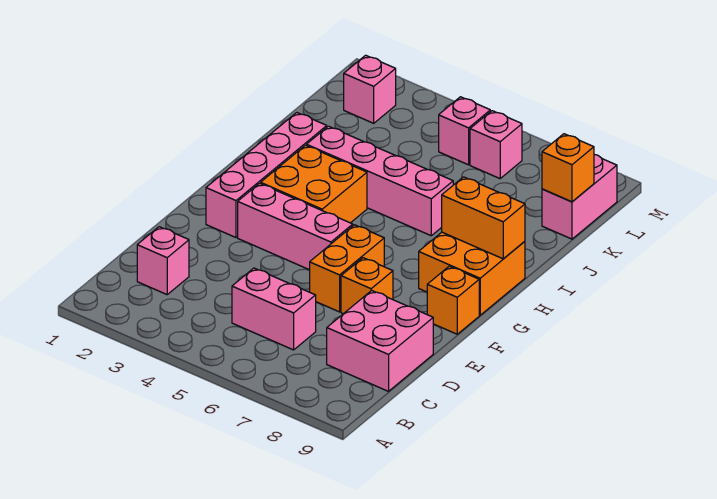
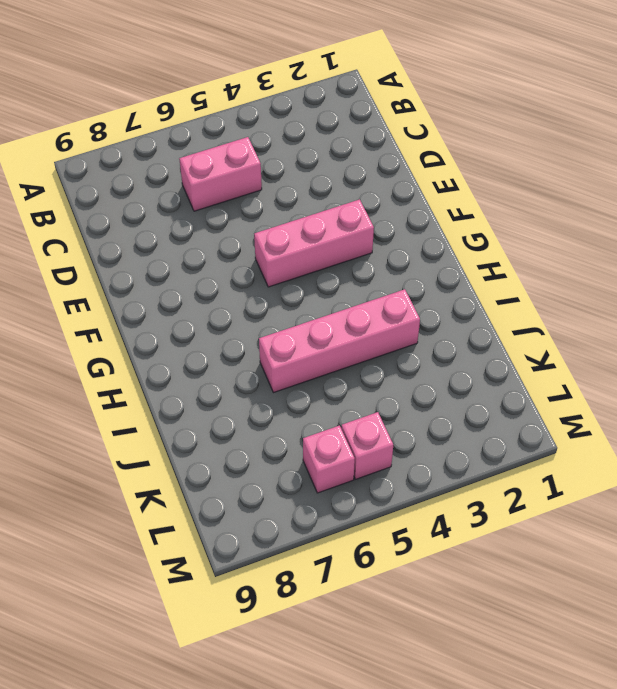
none -> pink 1x1 brick [137,227,189,295]
none -> pink 2x2 brick [327,290,433,391]
none -> orange 1x2 brick [310,225,384,312]

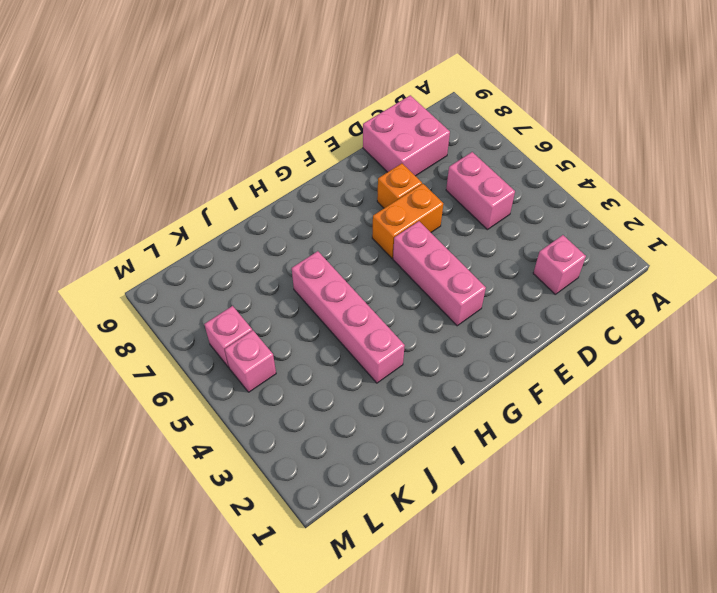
none -> pink 1x4 brick [206,113,327,237]
none -> orange 1x1 brick [427,266,479,334]
none -> orange 2x2 brick [261,145,367,223]

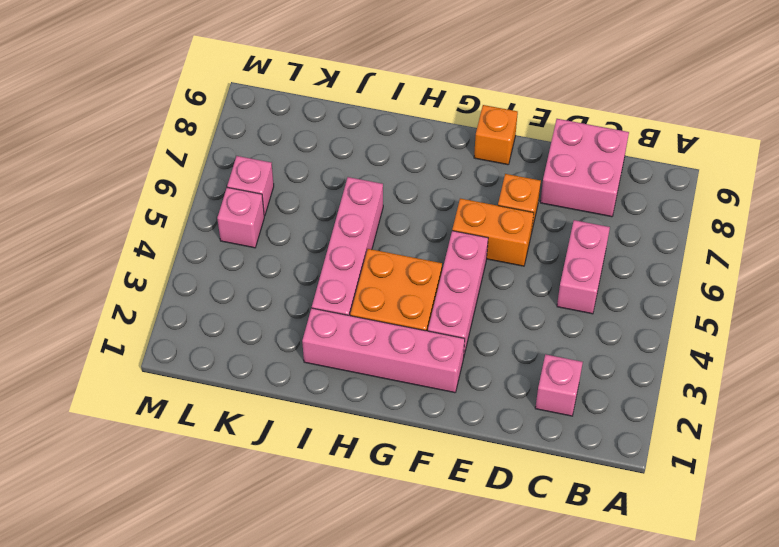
none -> orange 2x2 brick [419,232,525,315]
none -> pink 1x2 brick [542,155,617,239]
none -> pink 1x1 brick [344,55,396,123]

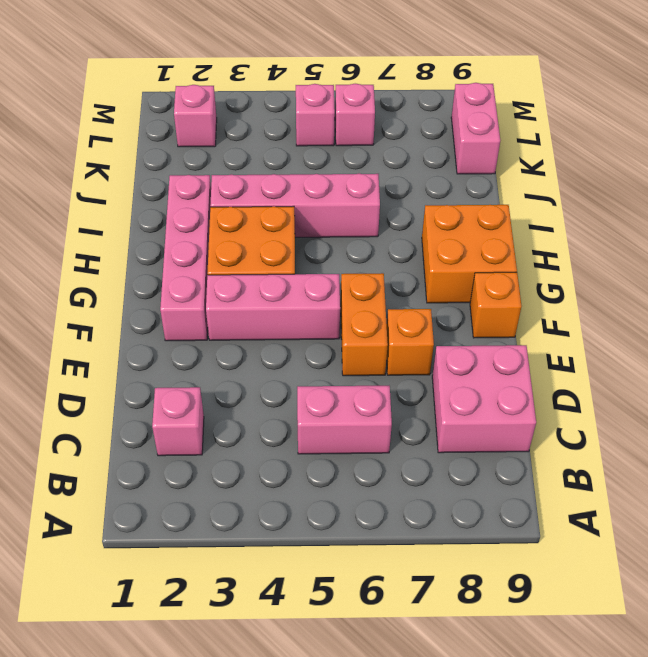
none -> orange 1x2 brick [442,177,525,259]
none -> orange 1x1 brick [542,134,594,202]

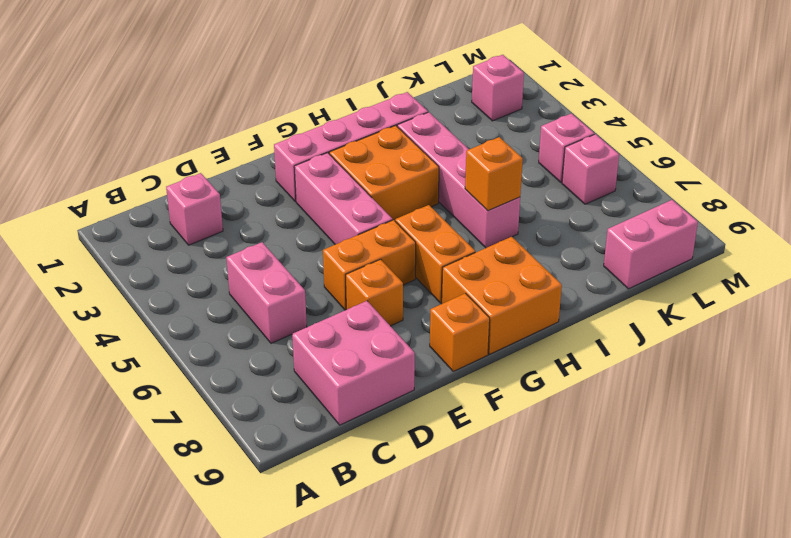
orange 1x2 brick [395,205,475,303] -> orange 1x2 brick moved to [442,177,525,259]
orange 1x1 brick [465,137,523,211] -> orange 1x1 brick moved to [542,134,594,202]

